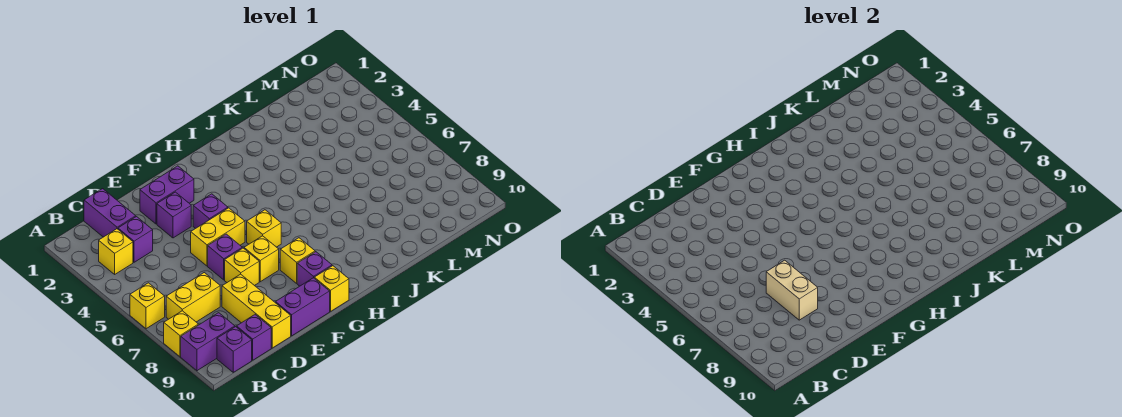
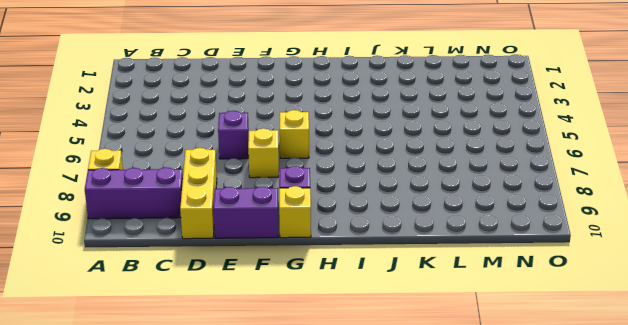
purple 1x3 brick [85,167,183,219] -> purple 1x2 brick [181,313,235,371]
none -> yellow 1x1 brick [130,283,165,329]
none -> yellow 1x1 brick [99,229,133,274]
none -> yellow 1x2 brick [166,273,220,322]

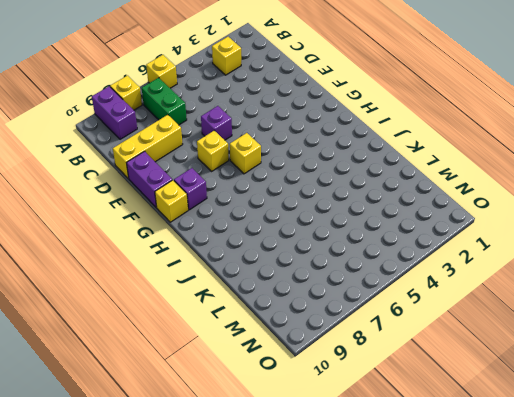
green 1x2 brick [142,78,187,125] -> yellow 1x2 brick [166,273,220,322]
none -> purple 1x1 brick [217,327,252,372]
none -> purple 1x2 brick [84,189,136,237]
none -> purple 1x1 brick [118,217,153,262]

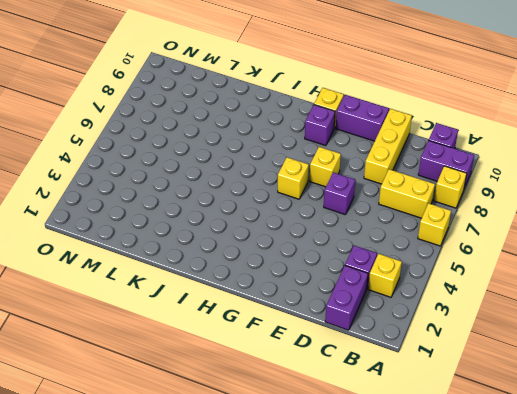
none -> purple 1x1 brick [237,315,271,360]
none -> purple 1x2 brick [140,166,194,224]
none -> purple 1x1 brick [157,192,191,238]

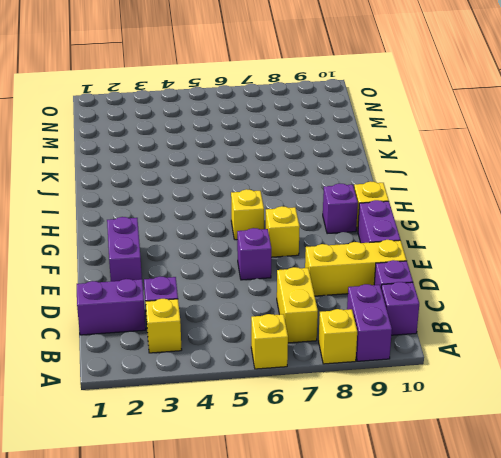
none -> purple 1x1 brick [157,192,191,238]
none -> yellow 1x2 brick [191,208,245,266]
none -> yellow 1x1 brick [225,248,259,286]

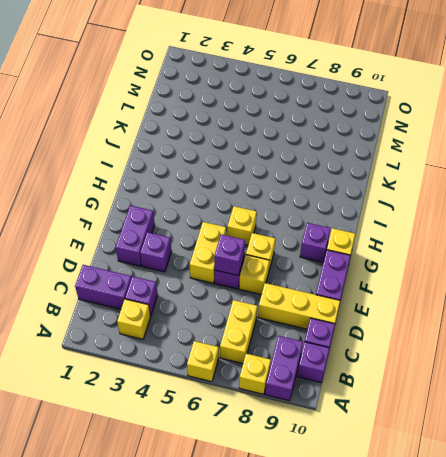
purple 1x1 brick [214,234,245,276] -> purple 1x1 brick moved to [193,194,228,229]
none -> yellow 1x1 brick [280,238,315,283]
none -> tan 1x2 brick [766,260,818,320]

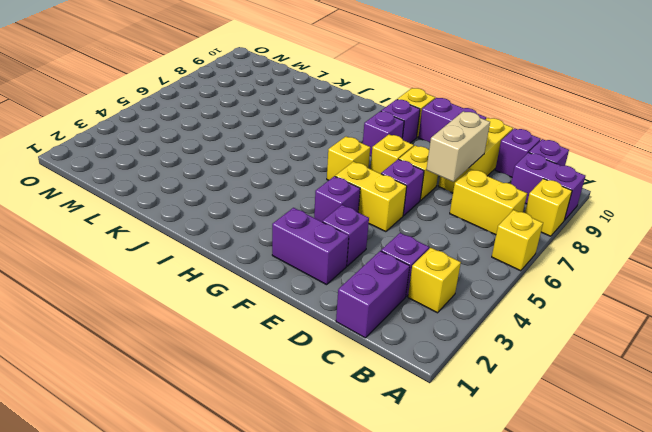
purple 1x1 brick [363,111,404,157] -> yellow 1x1 brick [280,238,315,283]

